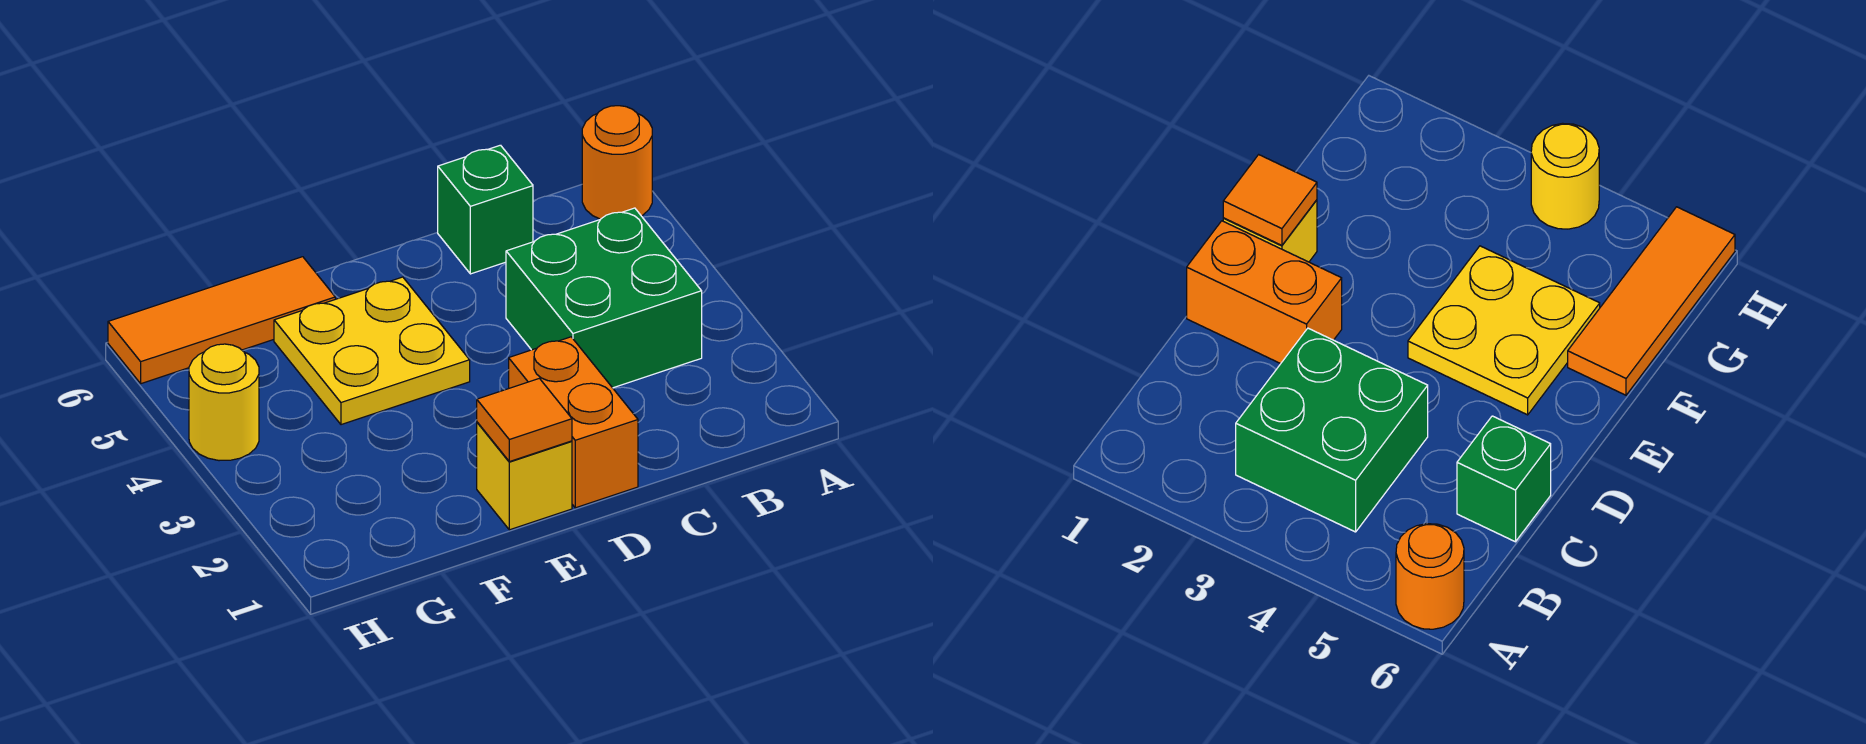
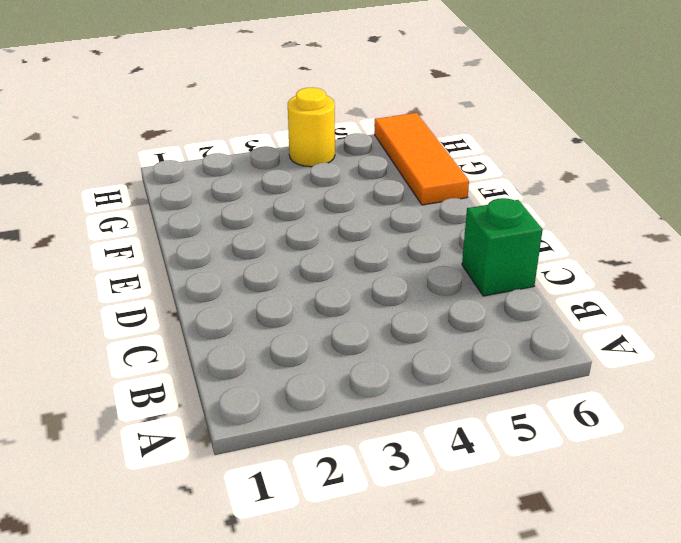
none -> orange 1x1 round brick [582,106,652,219]
none -> green 2x2 brick [506,208,702,388]

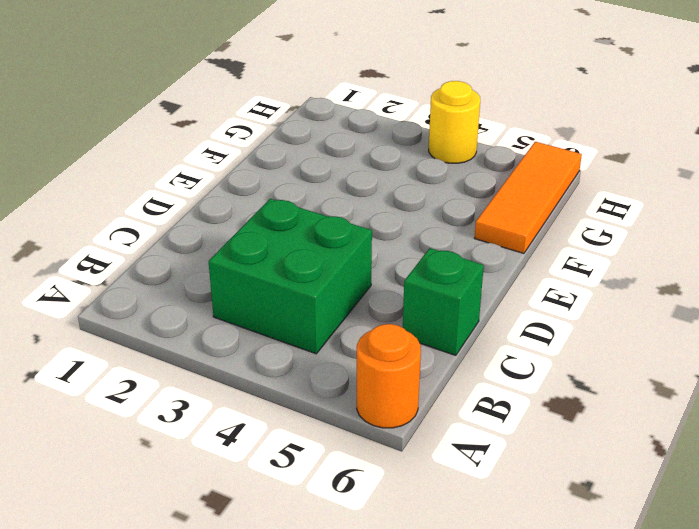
none -> orange 1x2 brick [509,337,638,508]
none -> yellow 1x1 brick [477,422,572,530]

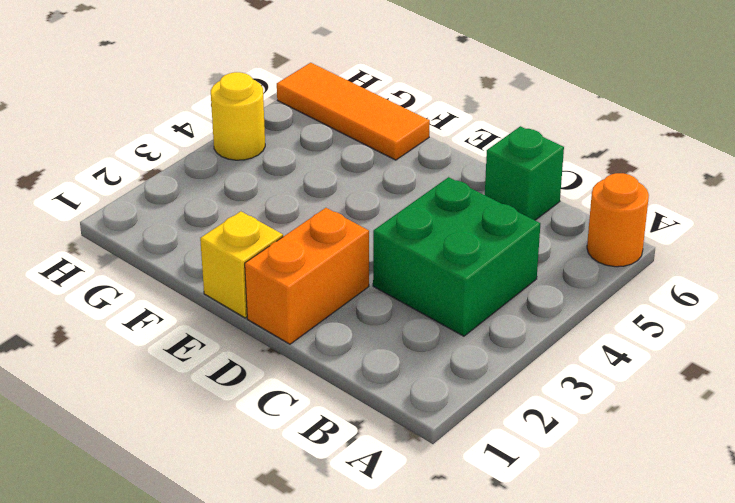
none -> yellow 2x2 plate [274,277,470,425]
none -> orange 1x1 tile [477,378,572,462]

